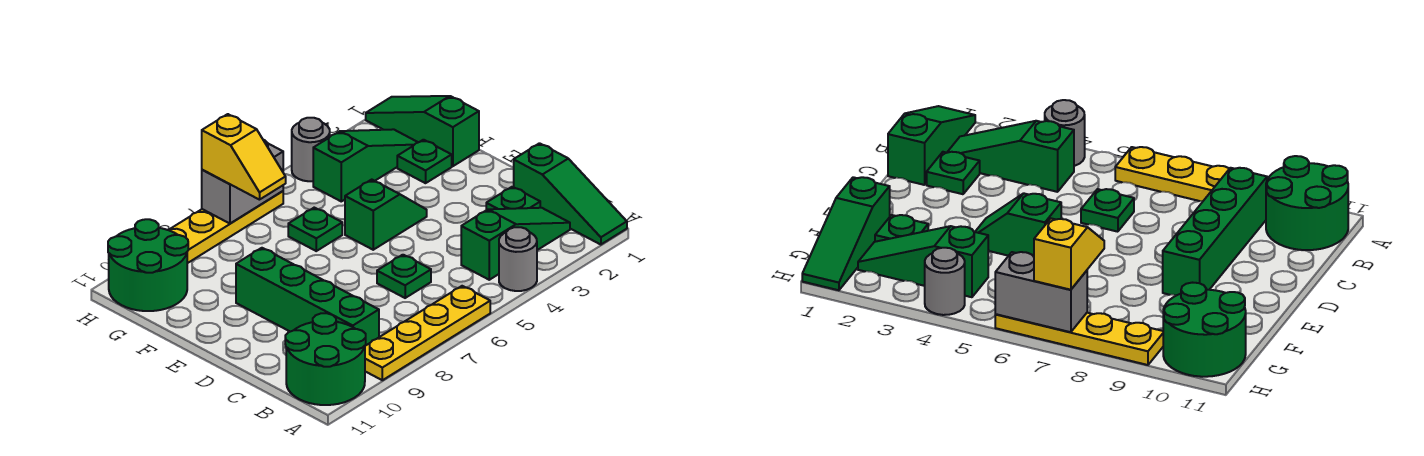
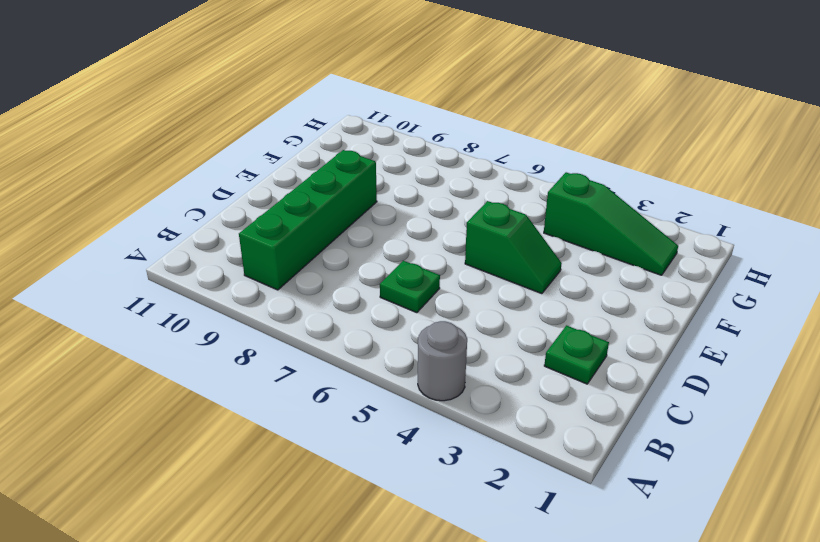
none -> green 1x3 slope [514,143,627,245]
none -> yellow 1x4 plate [365,286,490,380]
none -> green 2x2 round brick [285,313,366,405]

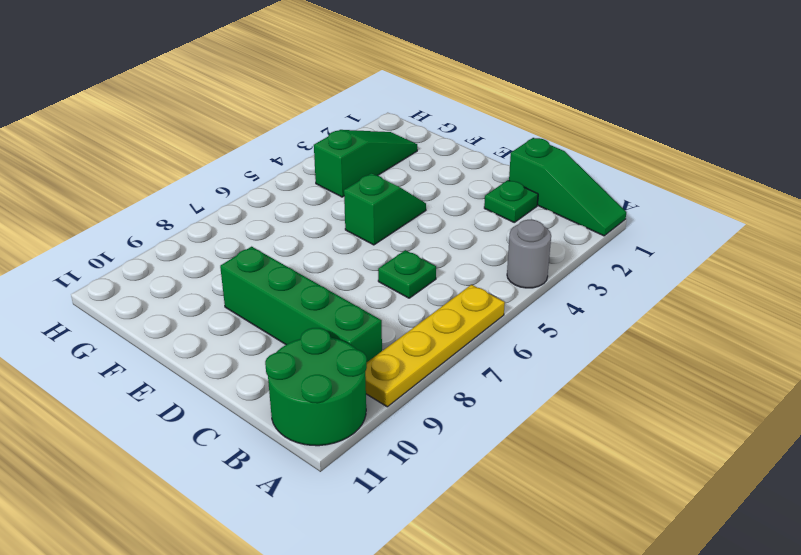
none -> green 1x3 slope [461,208,570,280]
none -> green 1x3 slope [366,96,479,166]
none -> green 1x1 plate [397,140,452,183]

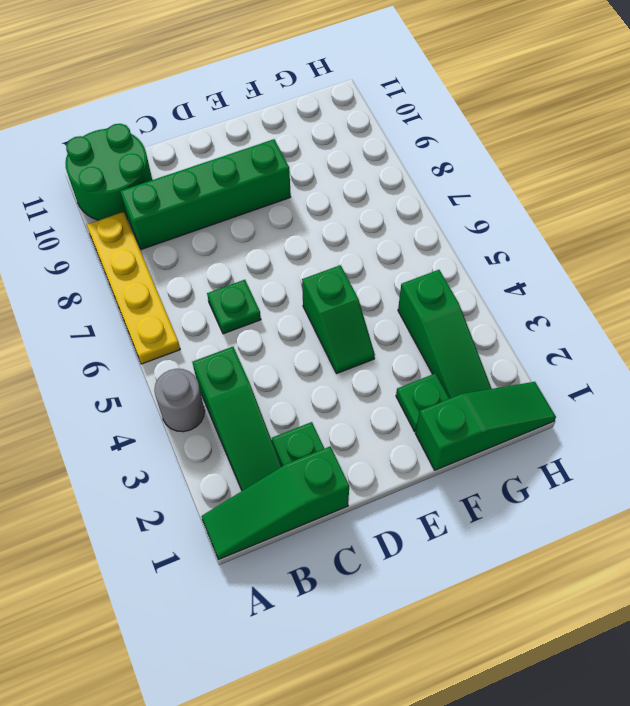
none -> green 1x1 plate [288,208,342,251]
none -> green 2x2 round brick [108,219,188,311]
none -> grey 1x1 round brick [292,118,330,181]

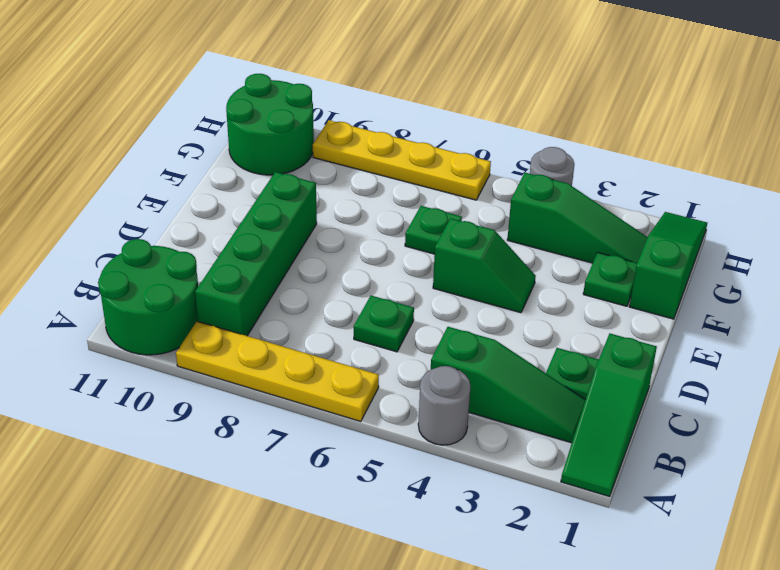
none -> grey 1x2 brick [202,140,283,224]
none -> yellow 1x2 slope [202,114,286,200]

